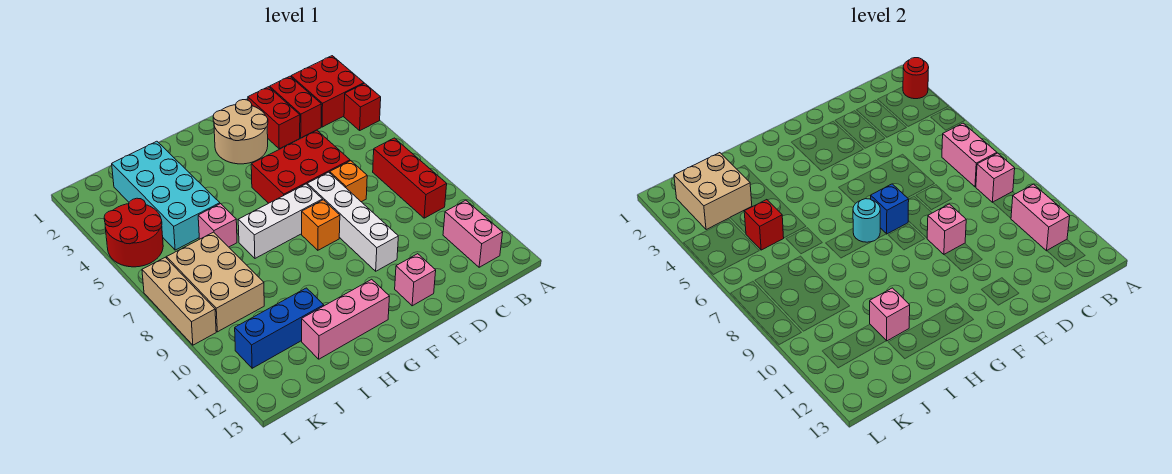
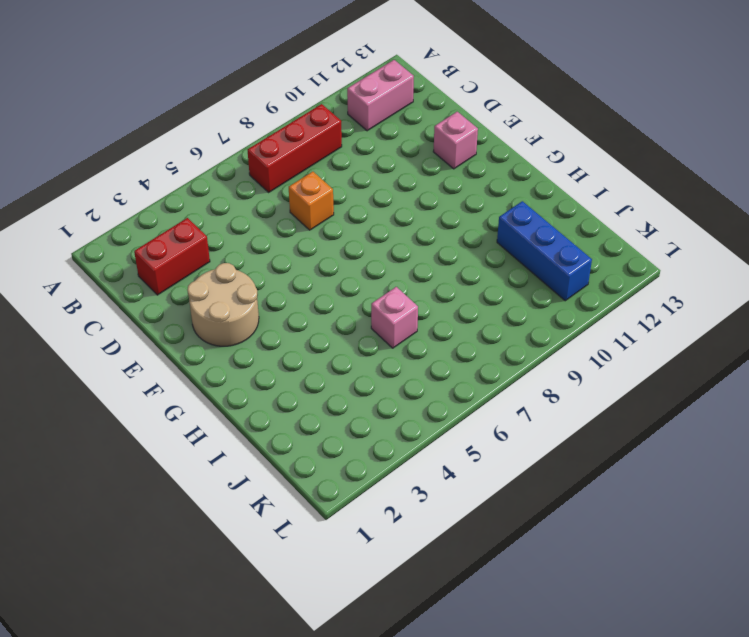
none -> red 2x2 brick [291,56,364,127]
none -> red 1x1 brick [344,83,381,130]
none -> red 1x2 brick [248,87,300,149]
none -> red 2x3 brick [251,131,350,203]

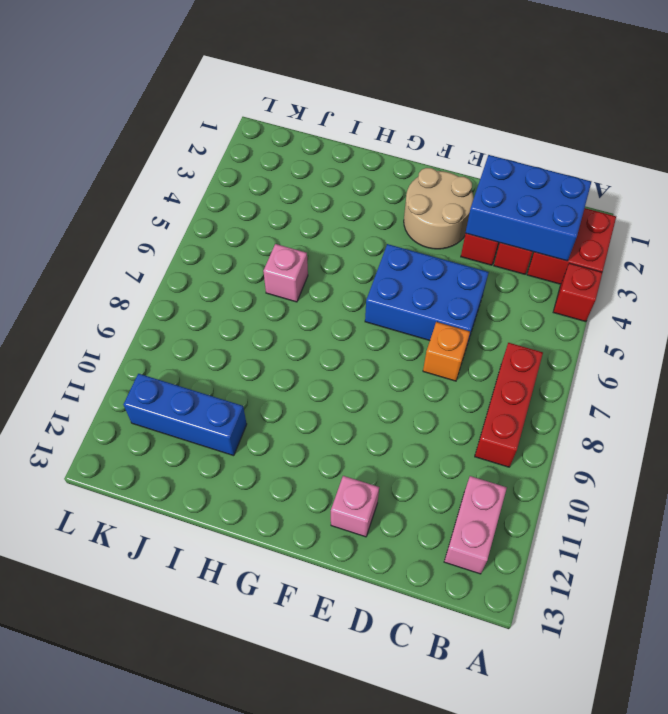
blue 2x3 brick [466,155,591,261] -> none
blue 2x3 brick [365,244,489,348] -> red 2x3 brick [251,131,350,203]
none -> white 1x4 brick [307,172,398,271]
none -> white 1x3 brick [238,184,323,258]
none -> orange 1x1 brick [302,200,340,250]
none -> pink 1x3 brick [302,279,390,359]

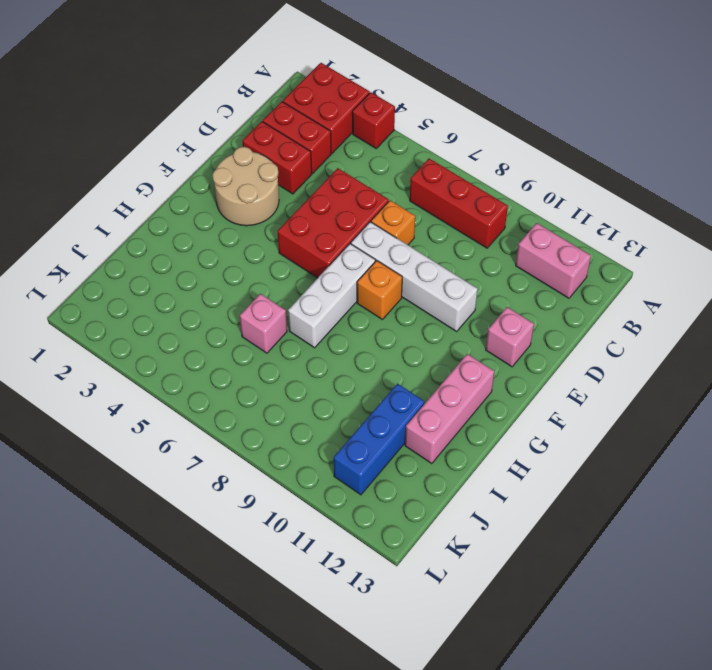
none -> cyan 2x4 brick [112,141,220,250]
none -> tan 2x3 brick [167,232,264,332]
none -> red 2x2 round brick [104,198,163,267]
none -> tan 1x3 brick [142,257,216,345]

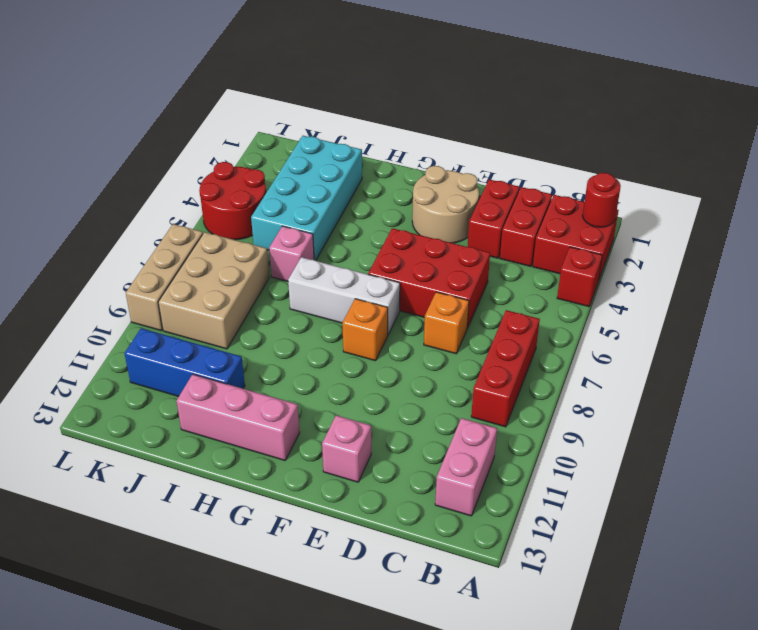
none -> white 1x4 brick [307,172,398,271]
none -> pink 1x2 brick [942,123,997,187]
none -> pink 1x1 brick [976,153,1015,202]
none -> pink 1x2 brick [1011,184,1070,251]

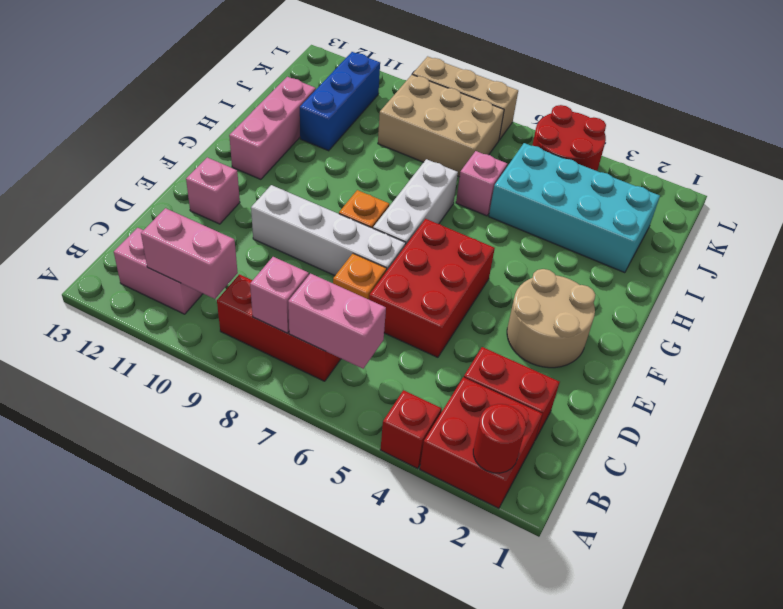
none -> red 1x2 brick [248,87,300,149]
none -> pink 1x1 brick [927,204,966,254]
none -> blue 1x1 brick [871,184,909,234]
none -> cyan 1x1 round brick [853,199,880,242]

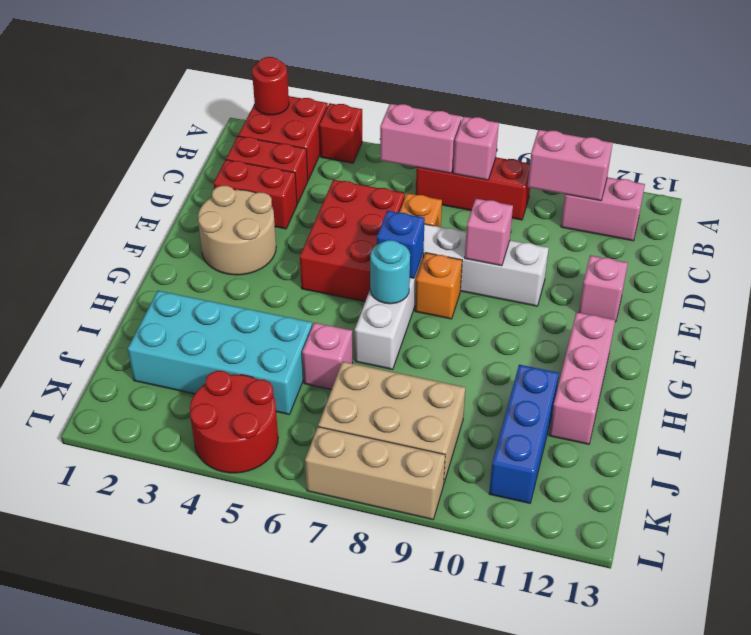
none -> pink 1x1 brick [870,288,910,341]
none -> tan 2x2 brick [674,153,752,230]
none -> red 1x1 brick [744,200,784,250]

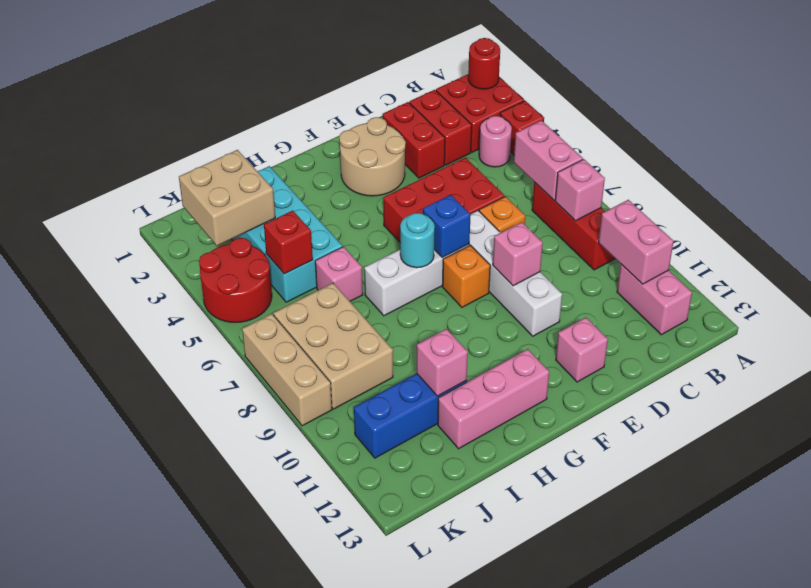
pink 1x1 round brick [479,116,512,167] -> none

